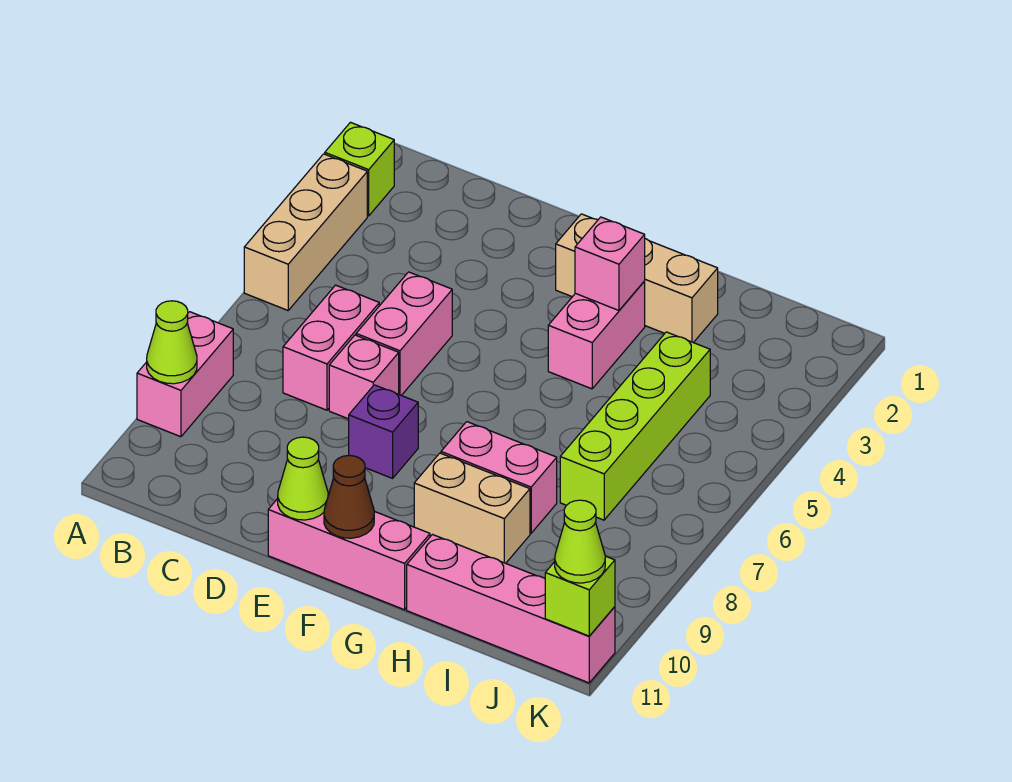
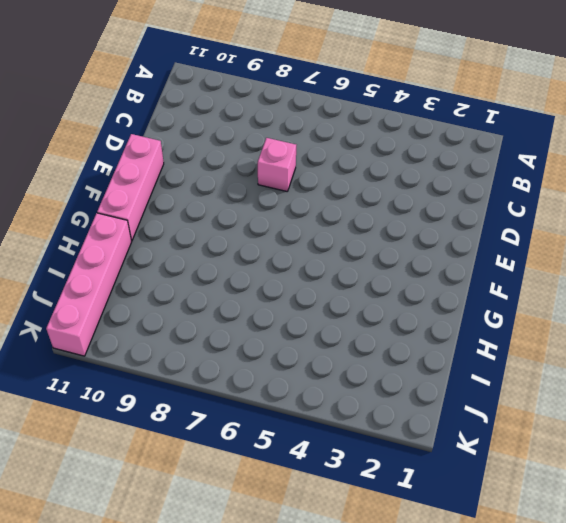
none -> lime 1x1 brick [325,122,394,216]
none -> tan 1x3 brick [244,154,367,310]
none -> pink 1x2 brick [137,312,233,437]

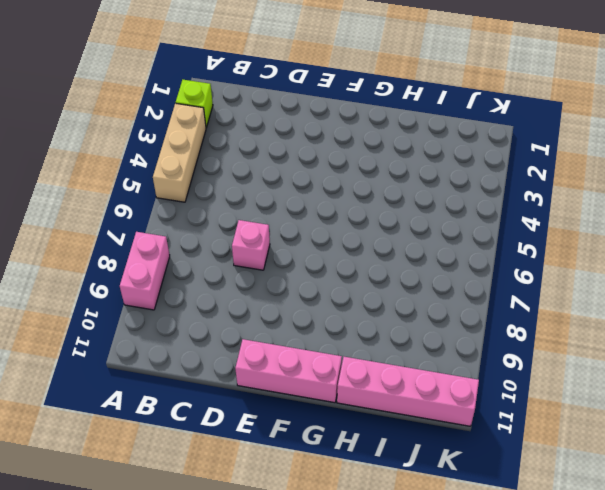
none -> pink 1x2 brick [283,285,379,410]
none -> pink 1x2 brick [356,272,452,395]
none -> purple 1x1 brick [349,385,418,478]

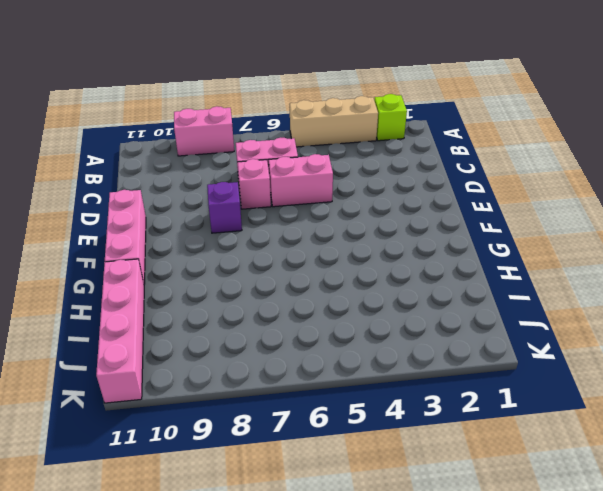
none -> tan 1x3 brick [556,214,718,343]
none -> pink 1x2 brick [548,281,645,389]
none -> pink 1x2 brick [441,422,557,533]

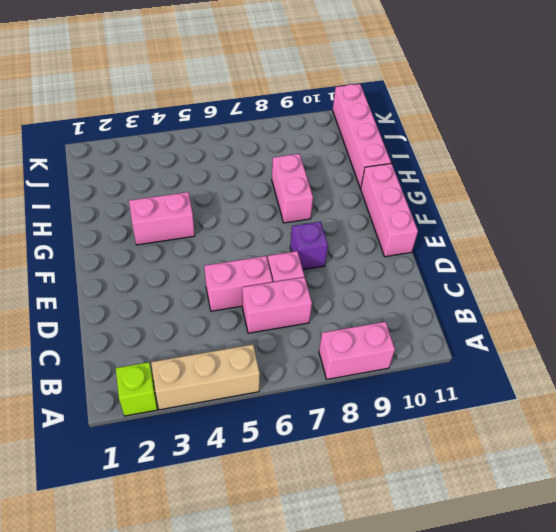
none -> tan 1x3 brick [556,214,718,343]
none -> tan 1x2 brick [414,453,530,563]
none -> lime 1x4 brick [560,332,710,520]

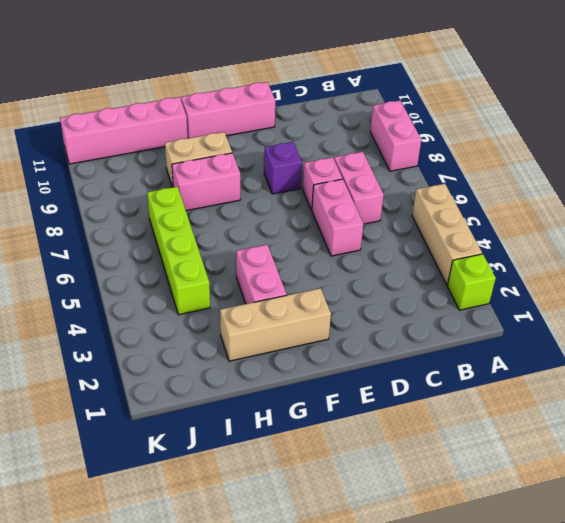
none -> lime 1x1 cone [147,301,197,384]
none -> lime 1x1 cone [278,437,328,520]
none -> brown 1x1 cone [324,455,374,538]

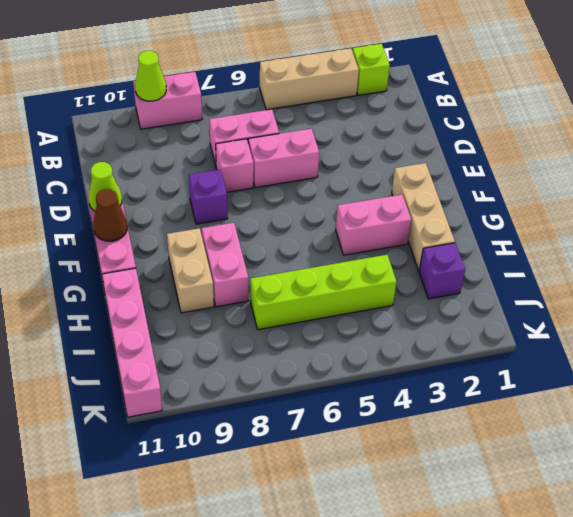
purple 1x1 brick [419,243,465,299] -> none
none -> pink 1x1 brick [575,217,645,310]
none -> lime 1x1 brick [545,556,615,636]
none -> lime 1x1 cone [555,500,605,583]

